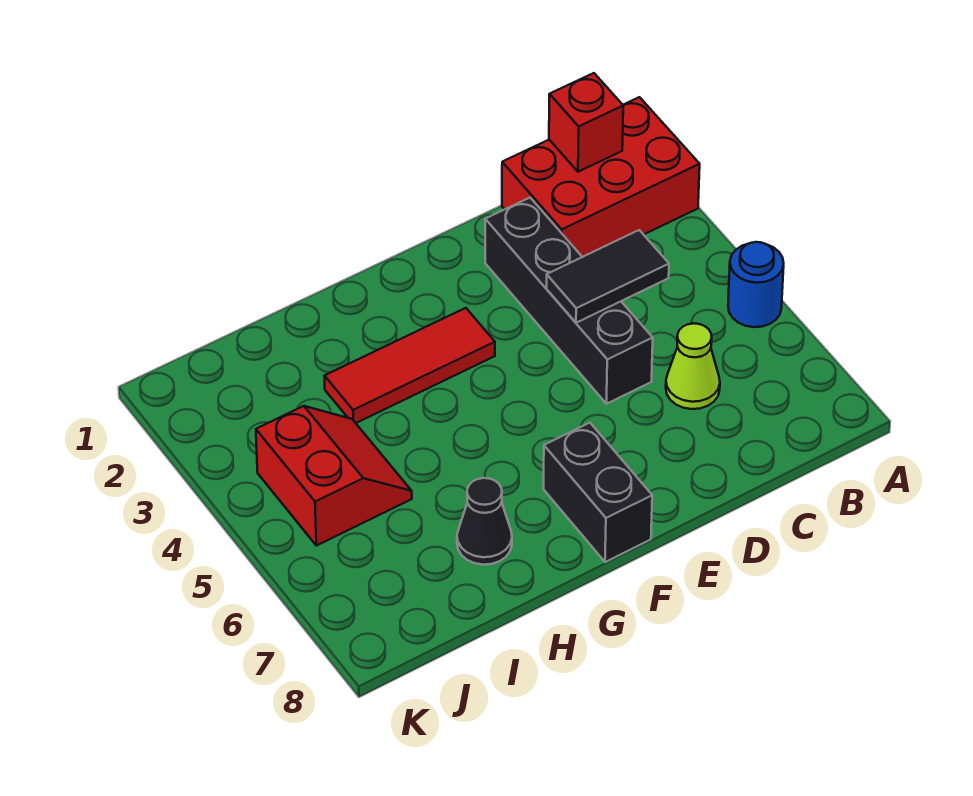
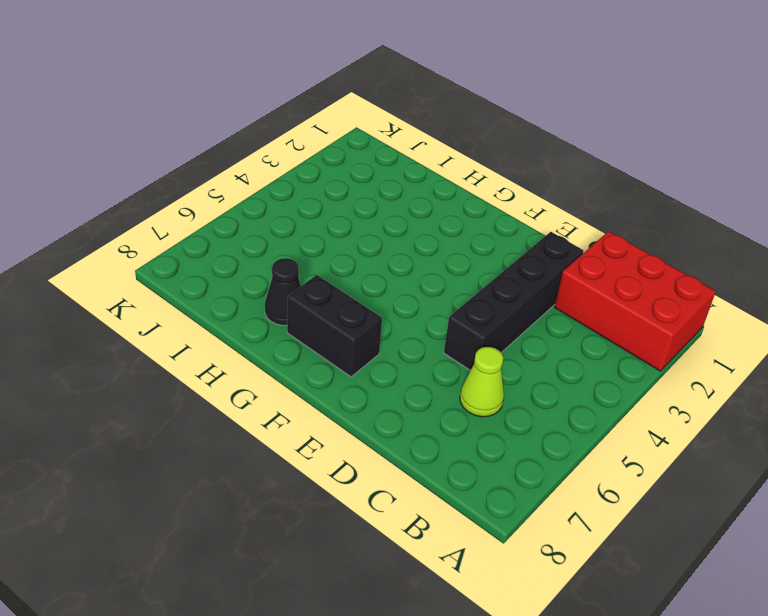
black 1x2 brick [287,275,382,377] -> black 1x2 brick turned to [544,423,652,562]
none -> blue 1x1 round brick [728,242,784,327]
none -> red 1x3 tile [324,308,495,423]

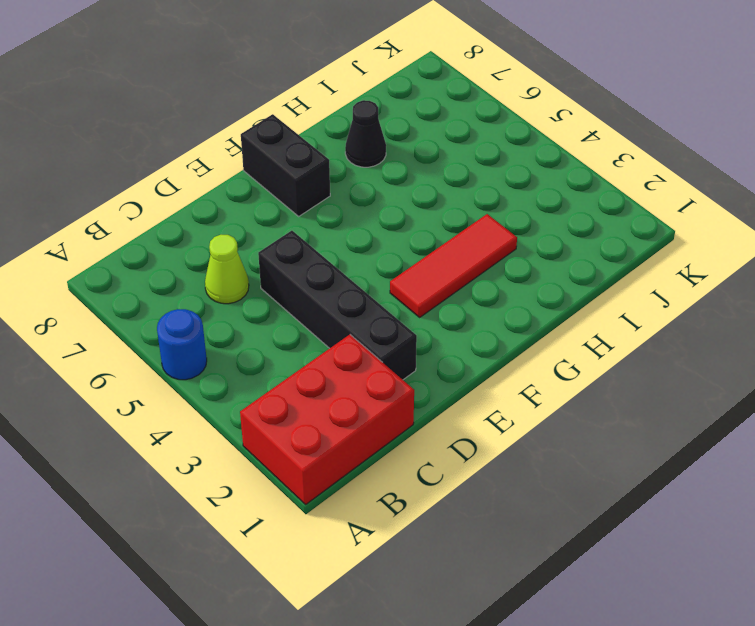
none -> red 2x2 slope [256,406,412,546]
none -> red 1x1 brick [549,73,623,172]

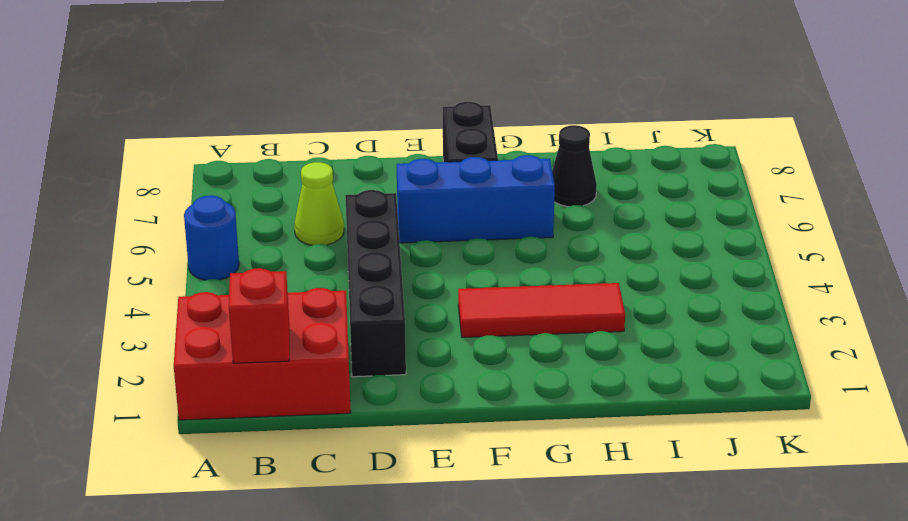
blue 1x3 brick [397,155,555,243] -> none
none -> red 2x2 slope [256,406,412,546]
none -> black 1x2 tile [547,230,669,323]

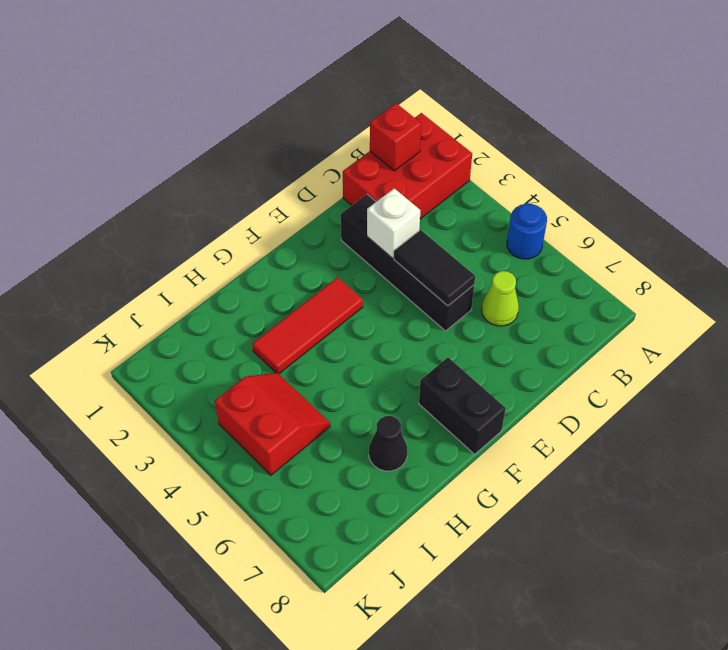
white 1x1 brick [367,188,420,258] -> none
black 1x2 tile [394,230,475,306] -> black 1x2 tile turned to [547,230,669,323]

